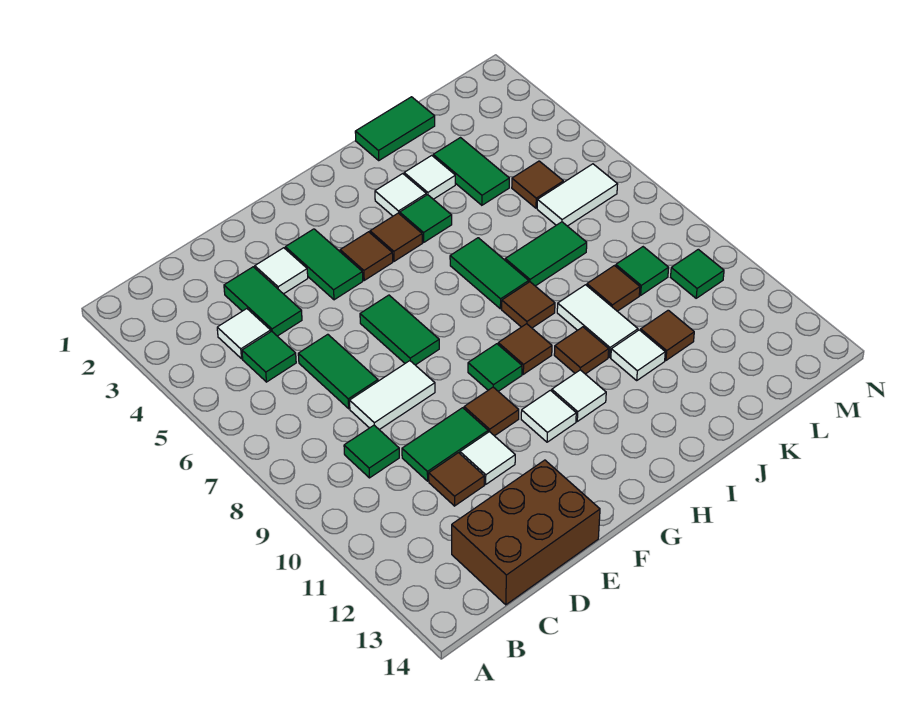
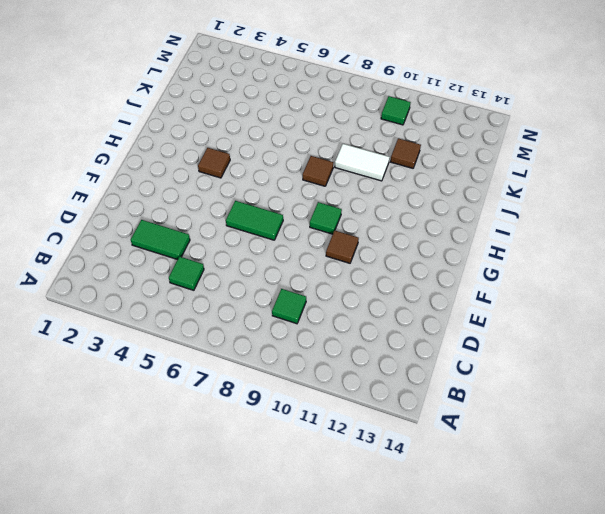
none -> white 1x1 tile [217,309,271,359]
none -> brown 2x3 brick [452,460,600,605]
none -> green 1x2 tile [298,334,378,409]
none -> white 1x2 tile [350,361,435,430]

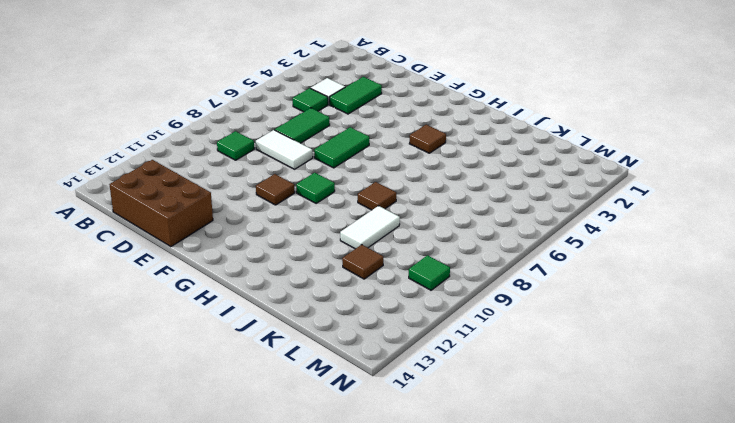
none -> green 1x2 tile [402,408,488,481]
none -> brown 1x1 tile [429,453,484,506]
none -> white 1x1 tile [255,248,308,294]
none -> white 1x1 tile [460,432,515,484]

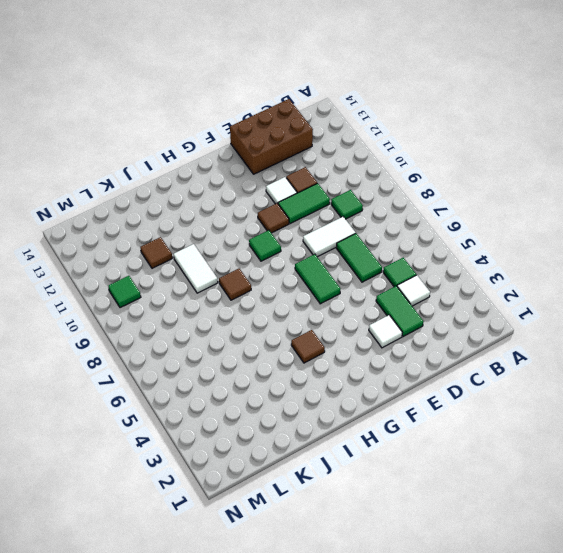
none -> green 1x2 tile [285,229,363,300]
none -> brown 1x1 tile [340,232,393,280]
none -> white 1x1 tile [521,390,576,442]
none -> brown 1x1 tile [498,324,552,374]

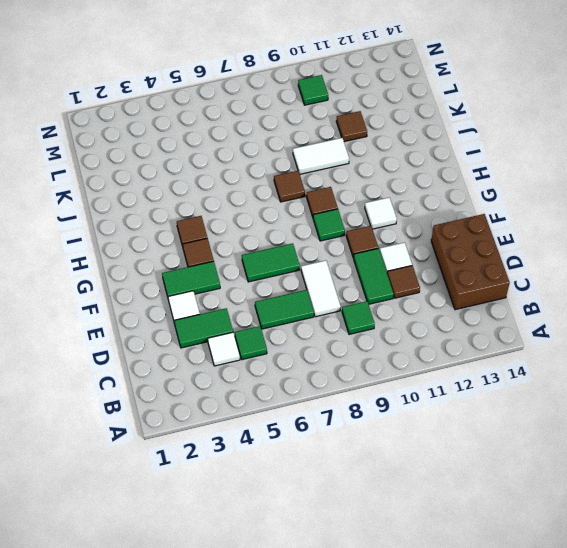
none -> white 1x1 tile [552,370,606,421]
none -> white 1x1 tile [375,174,426,216]
none -> green 1x1 tile [400,195,452,242]
none -> green 1x2 tile [450,238,529,309]

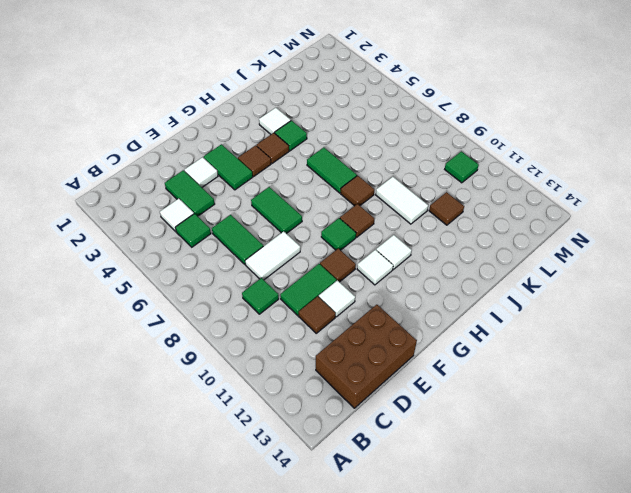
none -> brown 1x1 tile [554,327,609,374]
none -> green 1x2 tile [355,97,435,160]
none -> white 1x1 tile [404,155,455,199]
none -> green 1x2 tile [505,222,587,286]

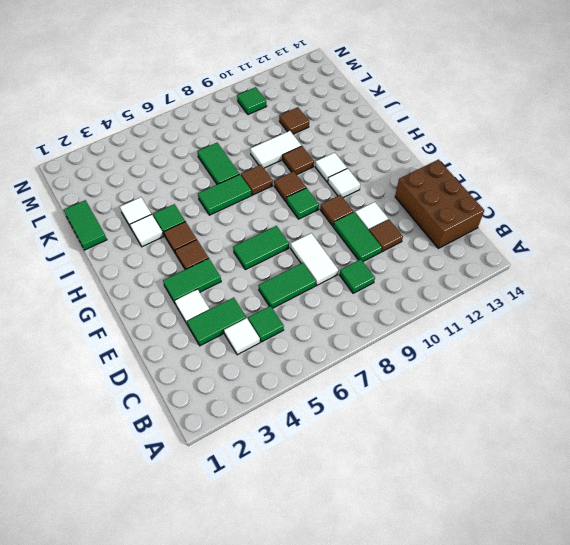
none -> white 1x1 tile [611,330,665,380]
none -> green 1x2 tile [433,138,509,205]
none -> brown 1x1 tile [587,266,640,311]
none -> brown 1x1 tile [512,161,563,208]

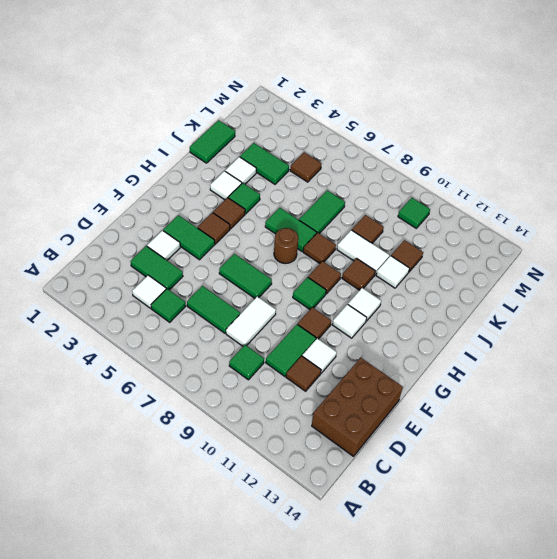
brown 1x1 round brick [274,228,298,264] -> none
none -> white 1x2 tile [537,164,618,226]
none -> green 1x1 tile [616,247,669,295]

